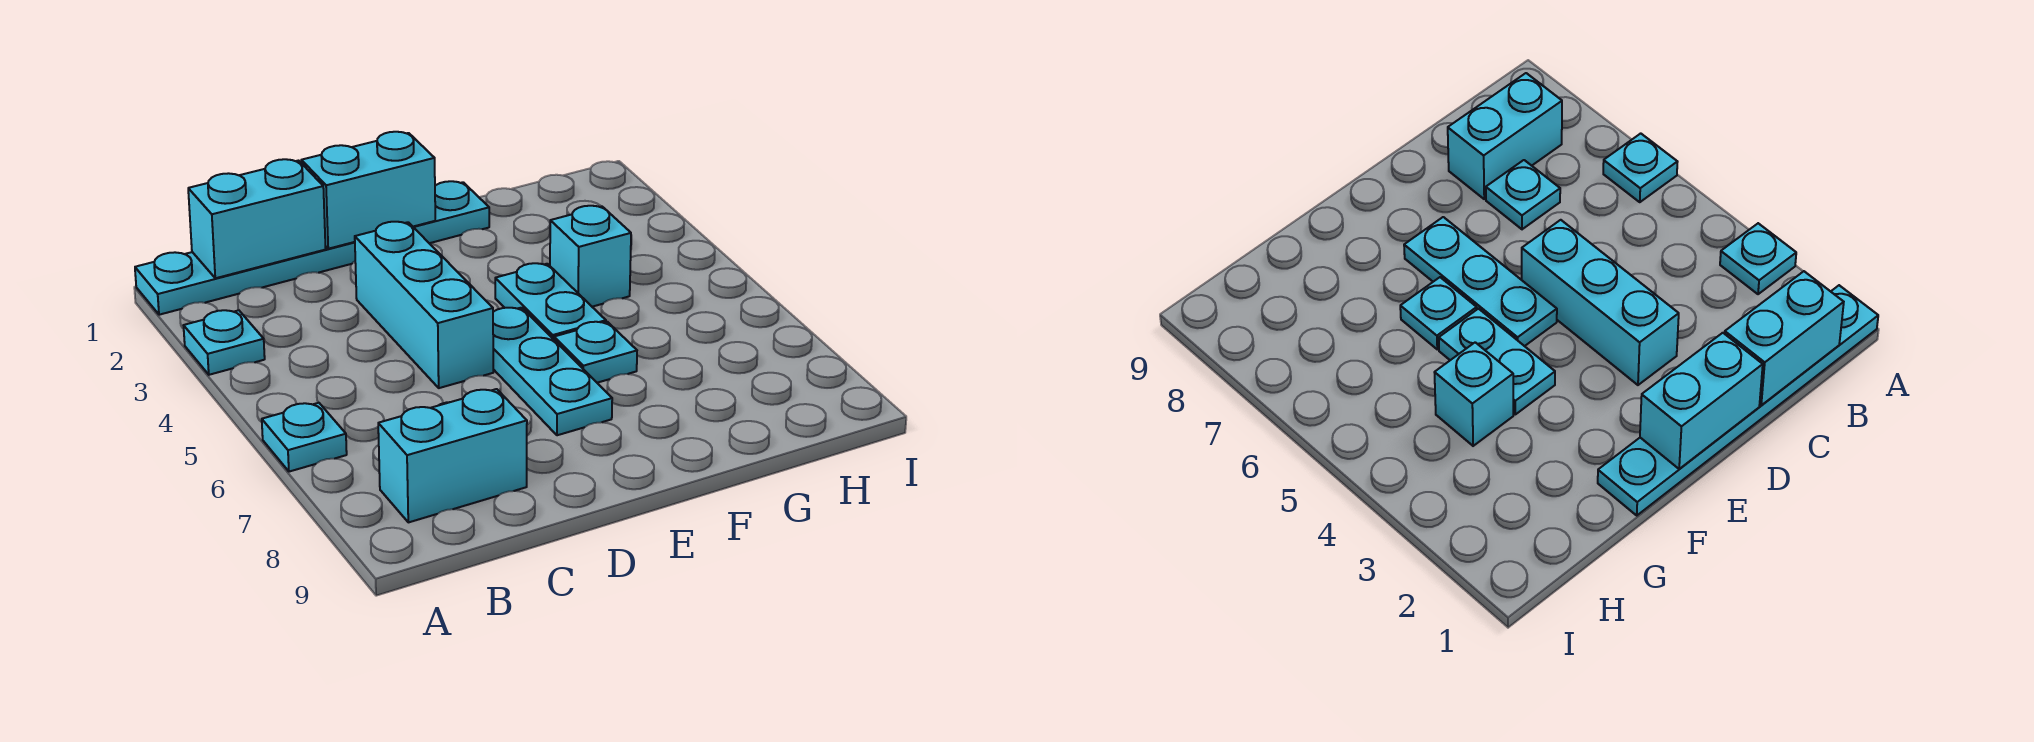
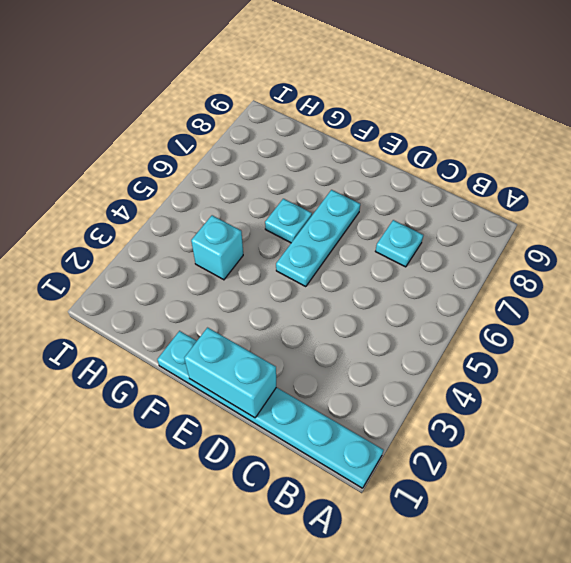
none -> cyan 1x1 plate [184,310,265,375]
none -> cyan 1x1 plate [262,403,347,472]
none -> cyan 1x2 brick [378,389,527,522]

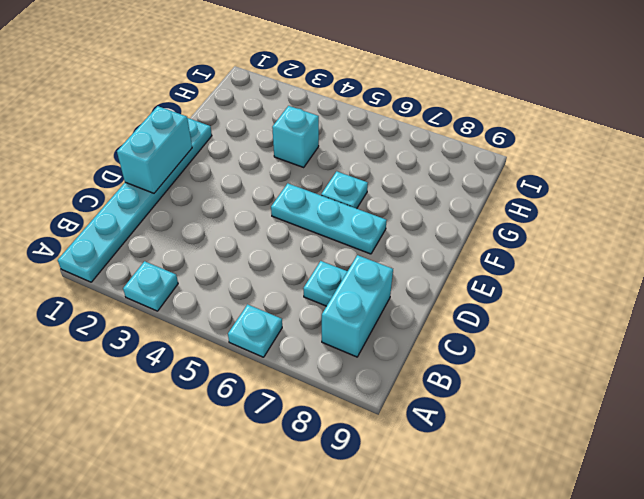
none -> cyan 1x3 brick [355,222,493,388]
none -> cyan 1x2 plate [495,263,606,339]
none -> cyan 1x2 brick [188,159,326,278]

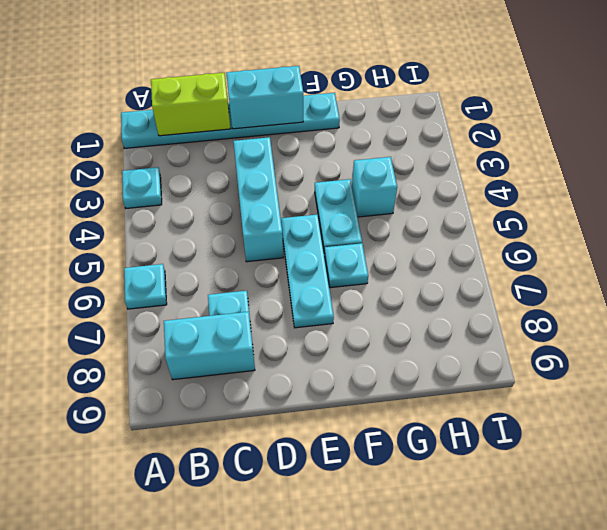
lime 1x2 brick [151,73,230,136] -> cyan 1x2 brick [188,159,326,278]

